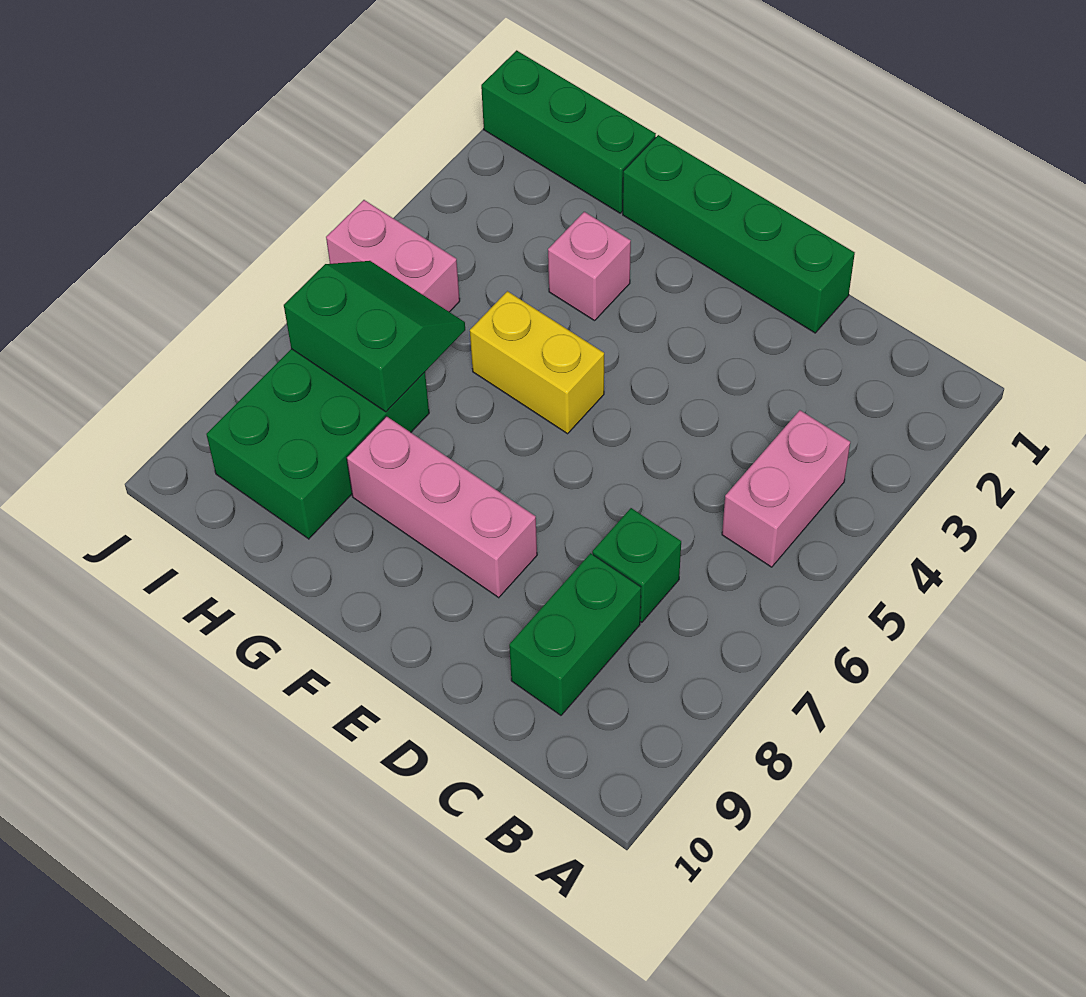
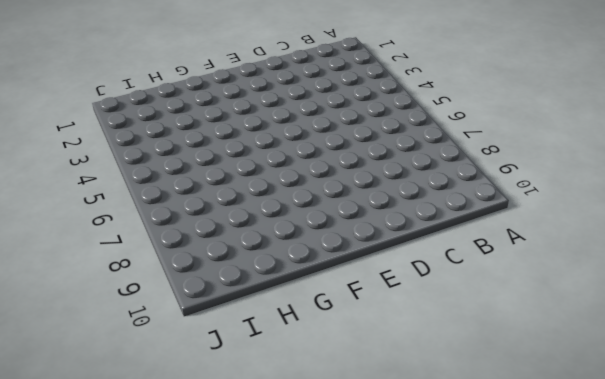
none -> pink 1x2 brick [722,410,850,567]
none -> green 1x1 brick [592,508,681,622]

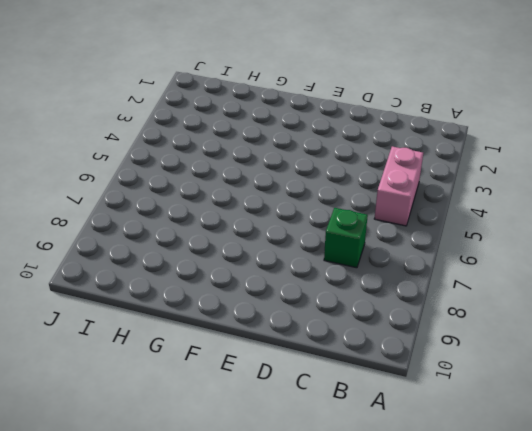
none -> green 1x2 brick [509,553,641,715]
none -> green 1x4 brick [623,135,855,333]

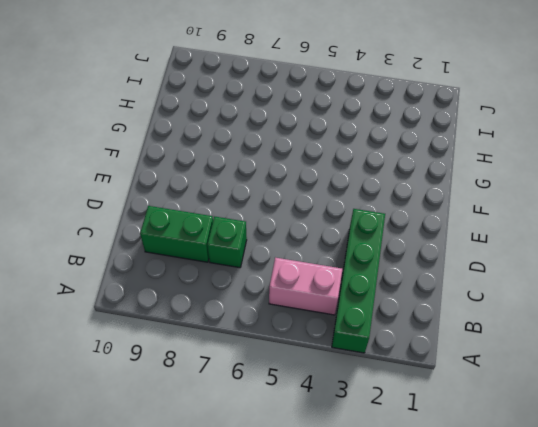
green 1x4 brick [332,209,385,353] -> green 1x4 brick moved to [623,135,855,333]
none -> pink 1x3 brick [347,416,537,598]
none -> yellow 1x2 brick [470,291,604,434]

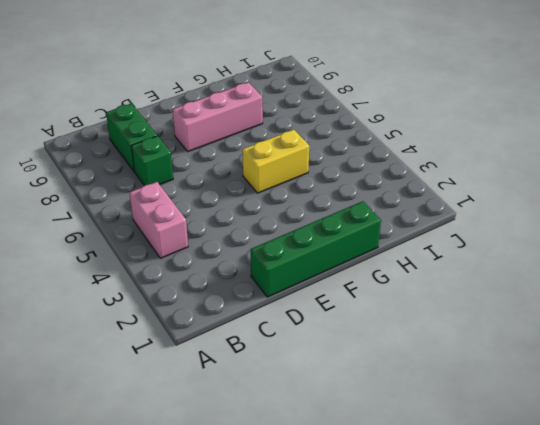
none -> pink 1x1 brick [548,212,631,321]
none -> green 1x3 brick [481,50,656,213]

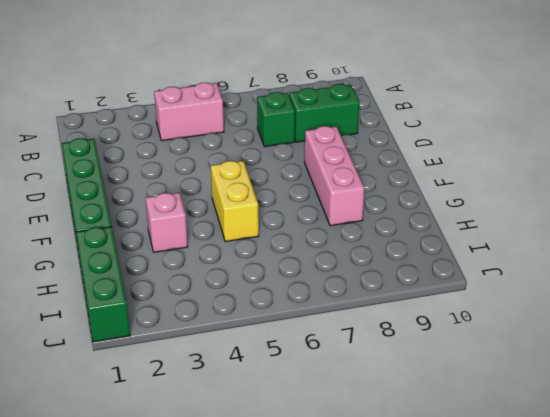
none -> green 2x3 brick [206,349,429,539]
none -> pink 1x2 brick [326,200,460,312]

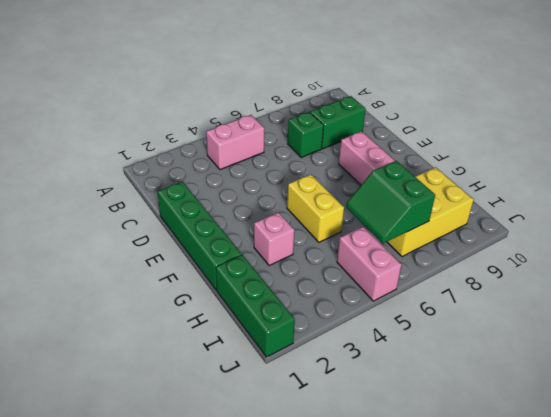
yellow 2x3 brick [387,167,474,257] -> green 2x3 brick [206,349,429,539]

